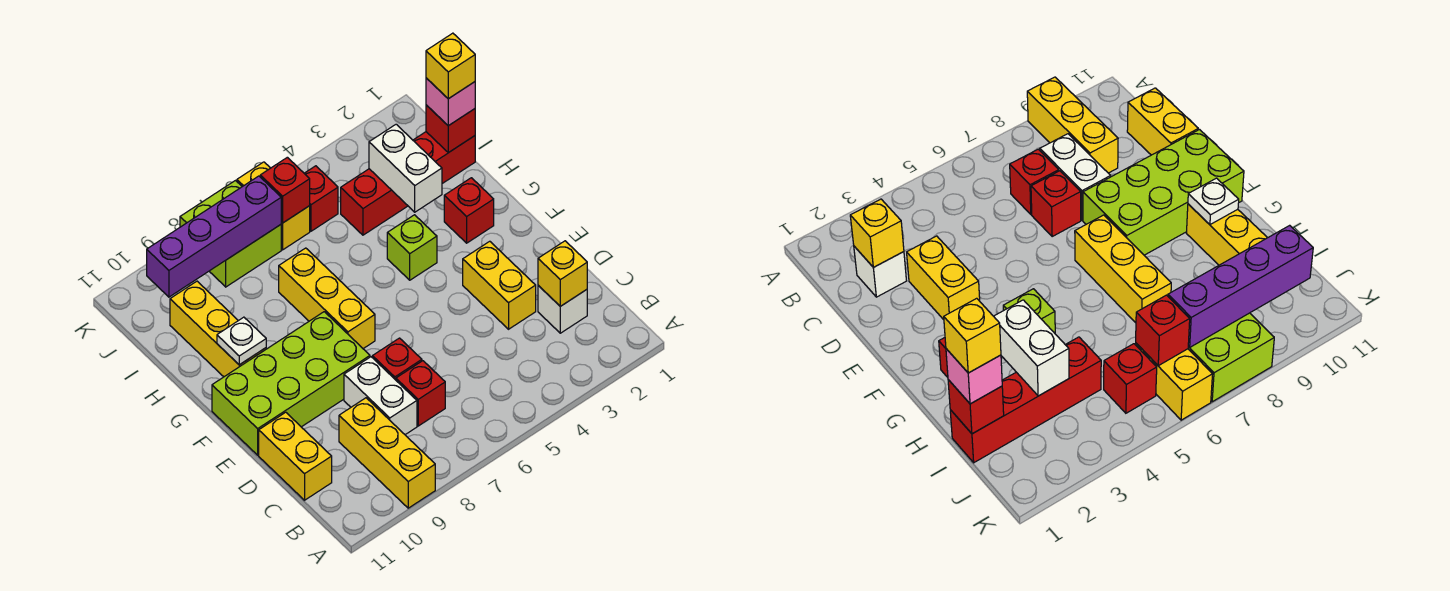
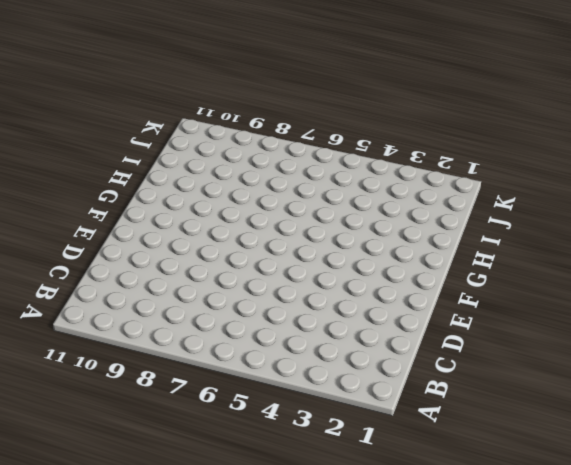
none -> yellow 1x3 brick [339,398,435,508]
none -> white 1x1 brick [538,286,587,333]
none -> red 1x1 brick [396,361,445,426]

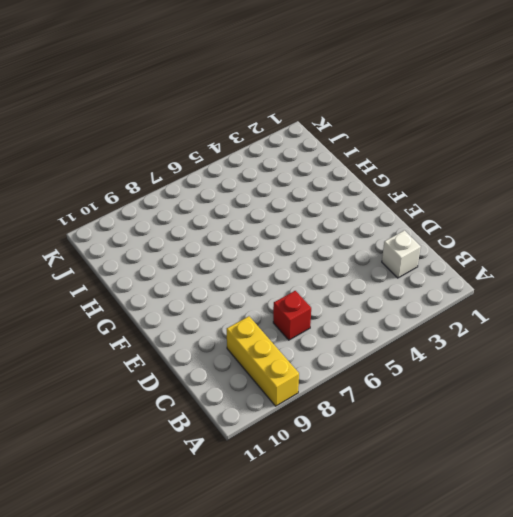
none -> white 1x2 brick [344,357,417,435]
none -> yellow 1x2 brick [259,412,332,500]
none -> yellow 1x2 brick [463,241,536,329]

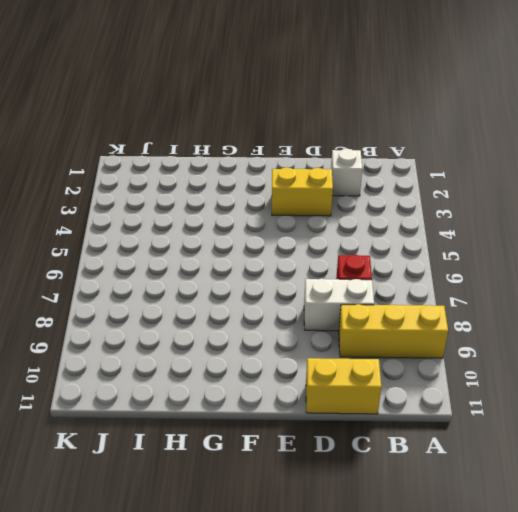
none -> red 1x1 brick [372,338,422,380]
none -> lime 2x4 brick [212,312,370,455]
none -> yellow 1x3 brick [279,248,375,349]

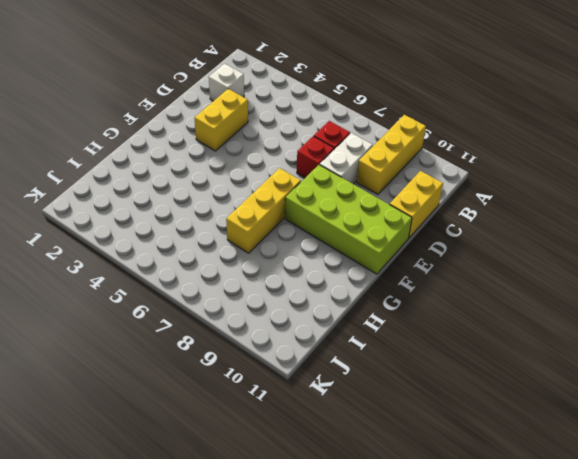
none -> red 1x1 brick [444,178,494,243]
none -> lime 1x1 brick [387,215,437,280]
none -> yellow 1x3 brick [170,281,266,377]

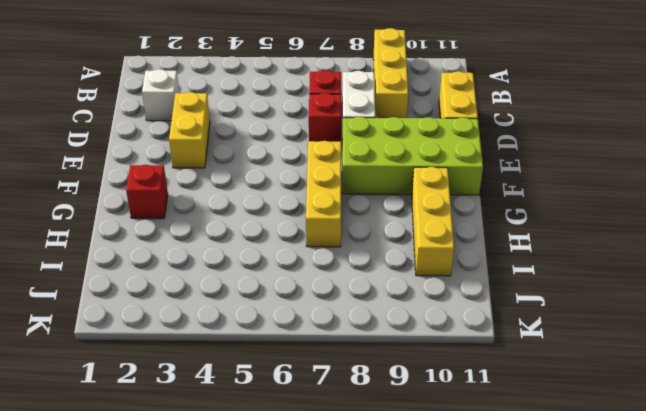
none -> lime 1x1 brick [387,215,437,280]
none -> red 1x4 brick [341,132,475,235]
none -> red 1x1 brick [304,166,338,231]

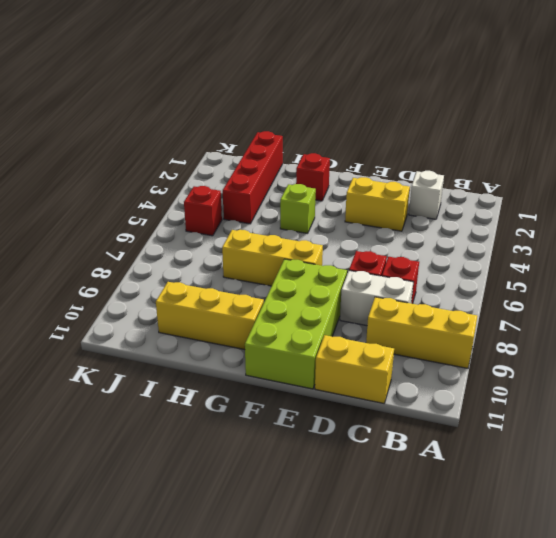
none -> yellow 1x2 brick [237,162,310,250]
none -> lime 2x2 brick [180,181,281,287]
none -> yellow 1x1 brick [538,241,587,306]

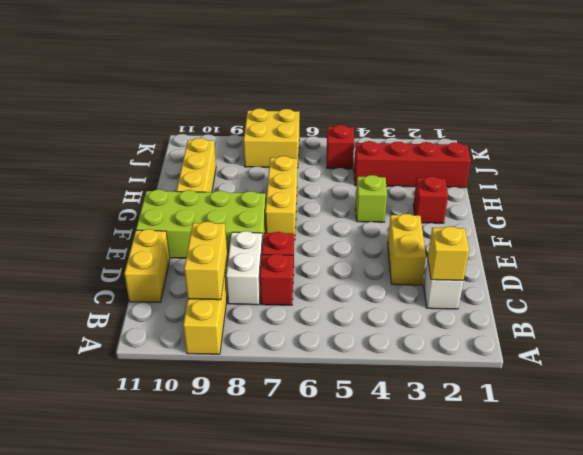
yellow 1x2 brick [184,222,227,300] -> yellow 1x2 brick moved to [237,162,310,250]
yellow 2x2 brick [244,108,299,168] -> lime 2x2 brick [180,181,281,287]
none -> white 1x1 plate [217,317,266,365]
none -> white 1x2 brick [369,124,442,212]
none -> red 1x1 brick [426,105,475,153]

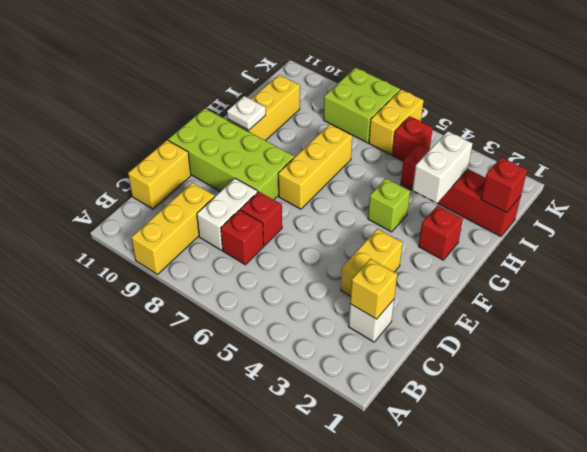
none -> red 1x1 brick [260,157,310,223]
none -> purple 1x4 brick [147,176,281,297]
none -> pink 1x1 brick [426,78,475,126]

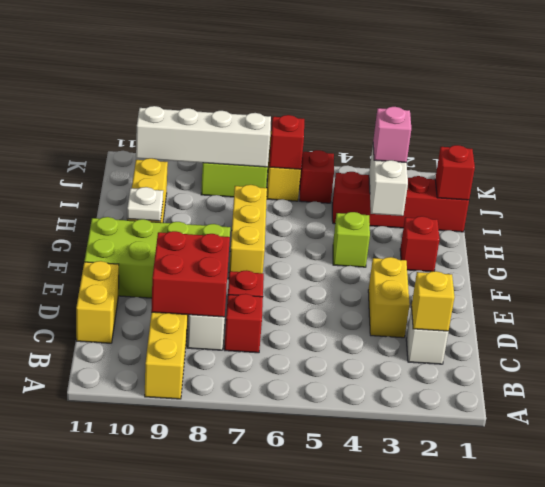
red 2x2 brick [151,231,230,317] -> none
pink 1x1 brick [373,107,411,163] -> pink 1x1 brick moved to [426,78,475,126]
white 1x4 brick [136,106,271,167] -> purple 1x4 brick [147,176,281,297]
none -> yellow 1x1 brick [426,33,475,99]

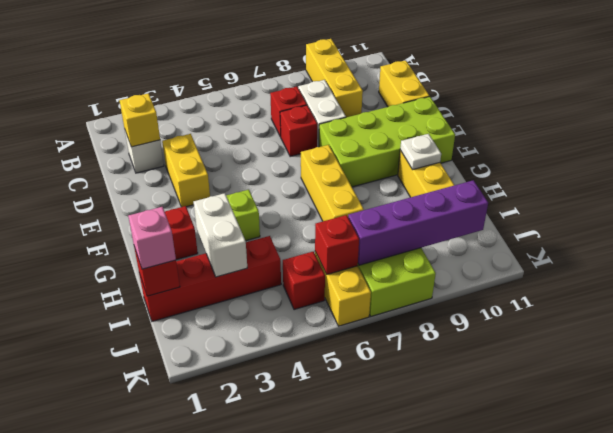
none -> yellow 1x1 brick [426,33,475,99]

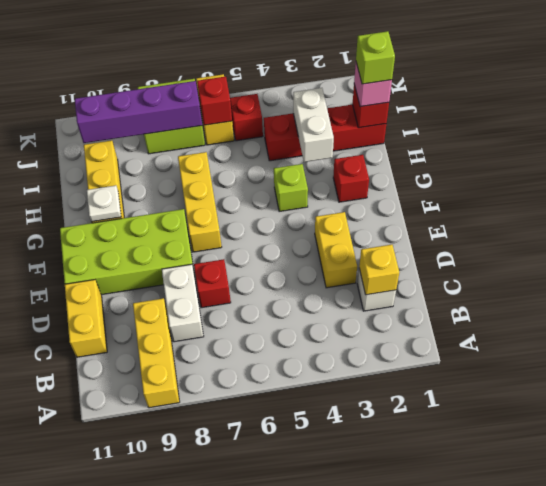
lime 1x1 brick [356,31,395,84] -> yellow 1x1 brick [426,33,475,99]
none -> red 1x1 brick [396,361,445,426]

